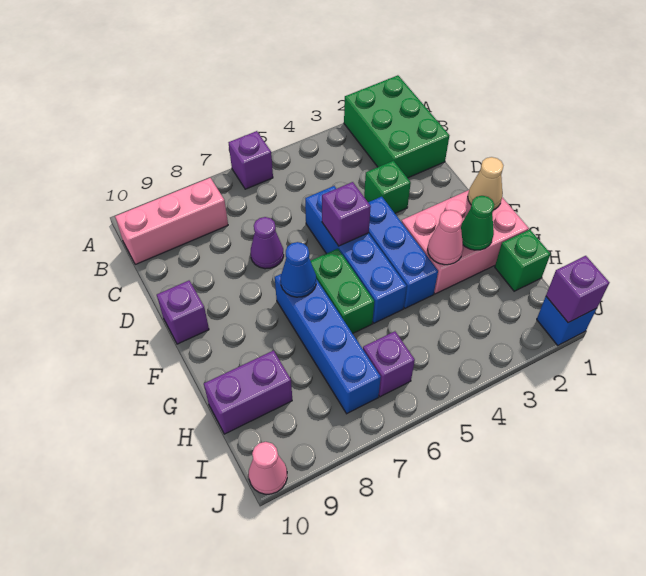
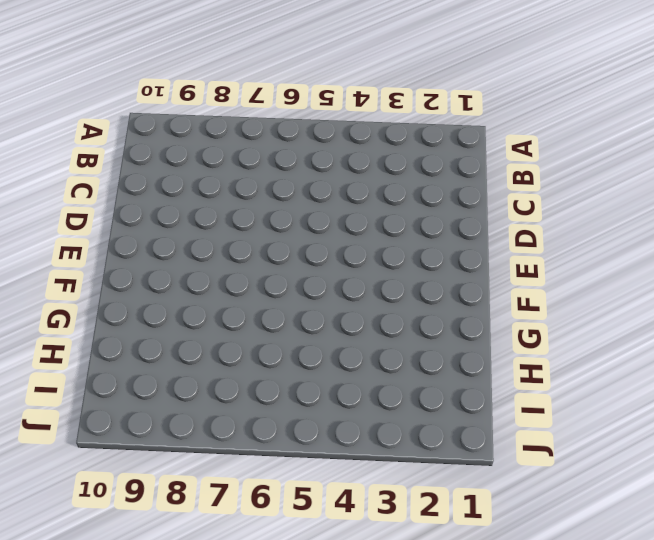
none -> green 2x3 brick [344,75,449,178]
none -> purple 1x1 brick [229,131,273,189]
none -> pink 1x3 brick [115,178,228,264]

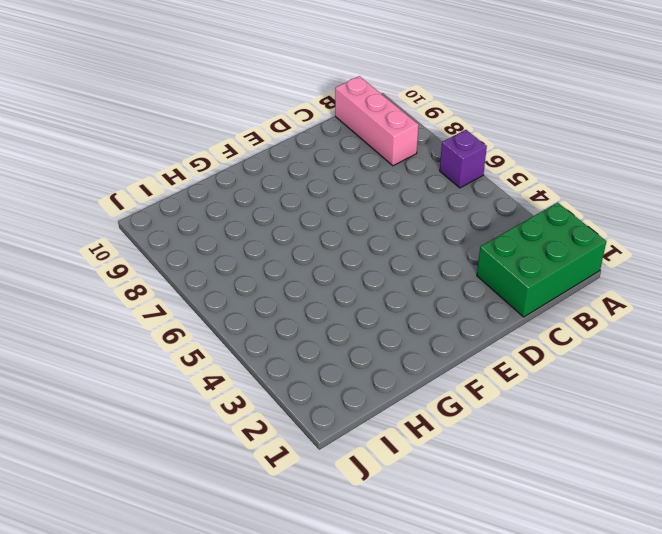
none -> green 1x1 brick [364,161,411,213]
none -> blue 1x4 brick [305,186,407,323]
none -> purple 1x1 cone [250,217,284,269]

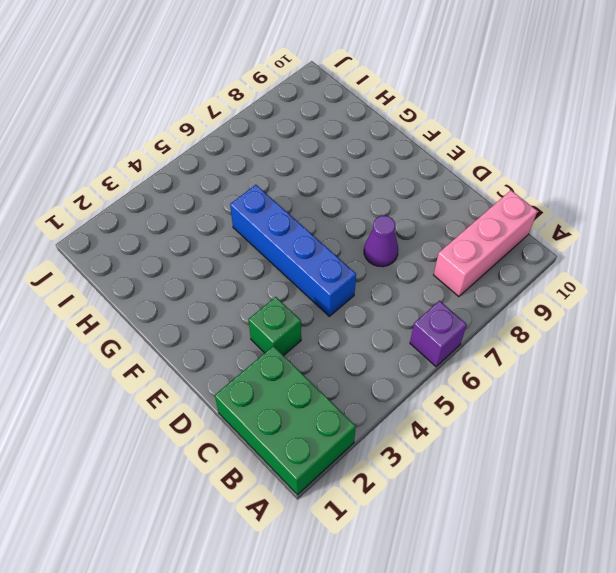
none -> blue 1x3 brick [368,197,438,308]
none -> purple 1x1 brick [157,281,209,344]
none -> pink 2x3 brick [402,190,529,294]

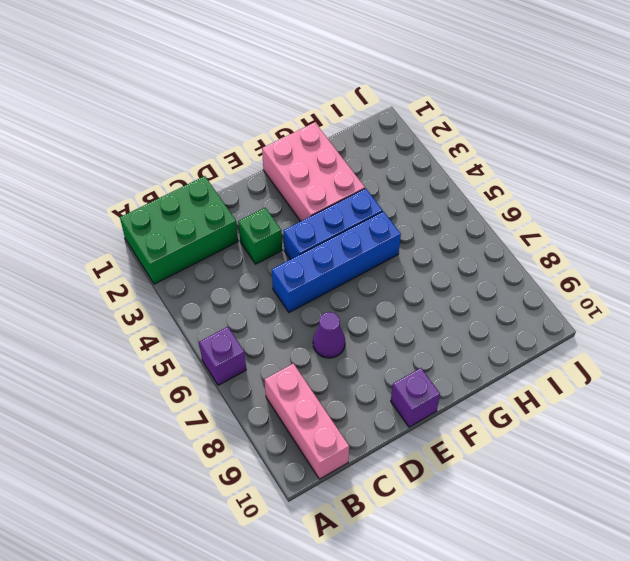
none -> green 1x2 brick [311,249,374,334]
none -> blue 1x4 brick [275,274,381,414]
none -> green 1x1 brick [495,230,550,291]

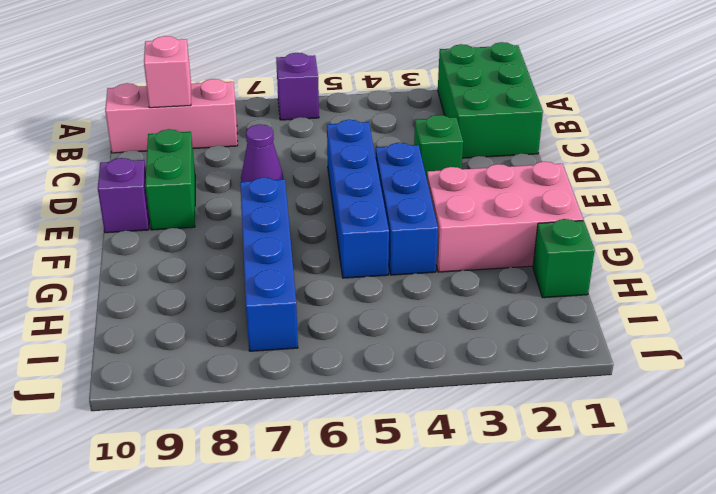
pink 1x1 brick [144,36,191,108] -> none
green 1x2 brick [145,129,195,230] -> green 1x2 brick moved to [311,249,374,334]
none -> purple 1x2 brick [204,350,292,434]
none -> purple 1x1 brick [363,331,415,397]
none -> blue 1x1 brick [537,297,597,346]

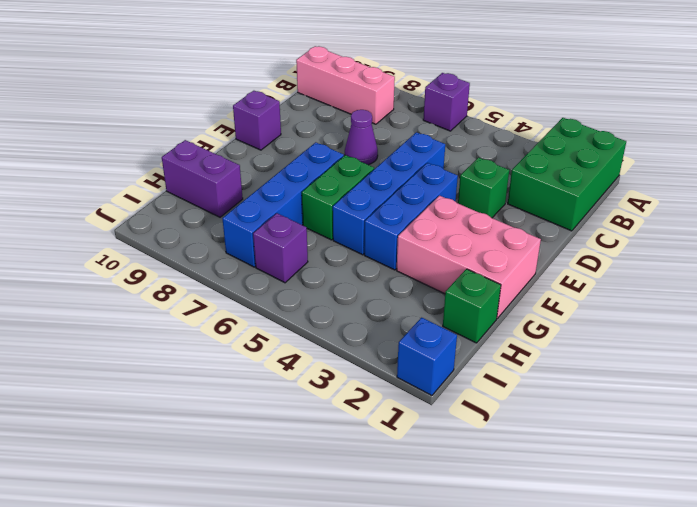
none -> pink 1x1 cone [249,442,287,494]
none -> purple 1x1 brick [322,182,371,246]
none -> tan 1x1 cone [468,157,503,210]

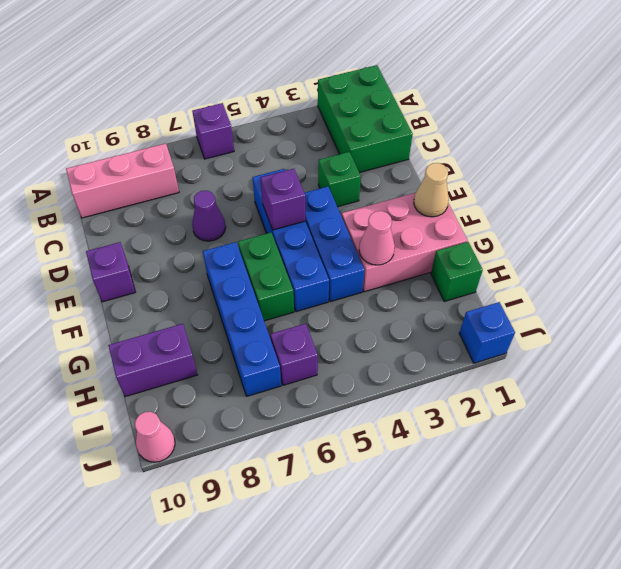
none -> blue 1x1 cone [281,242,316,297]
none -> green 1x1 cone [461,196,494,250]
none -> purple 1x1 brick [546,256,610,323]

